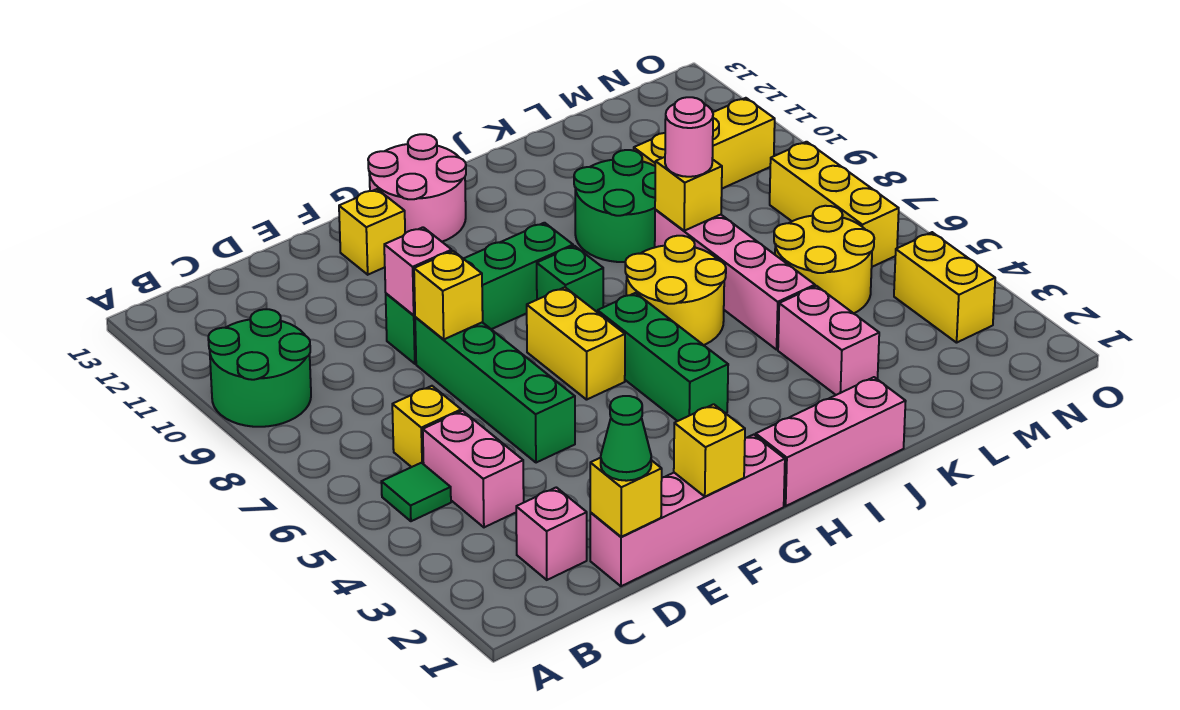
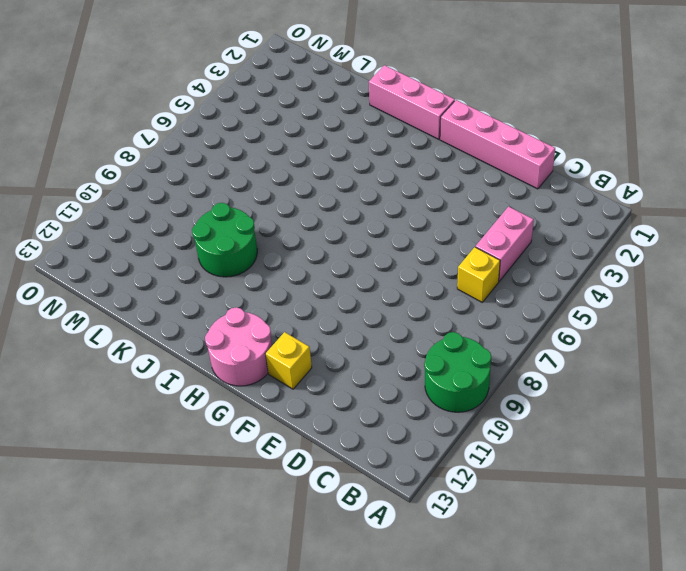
none -> green 1x1 tile [381,463,451,521]
none -> pink 1x1 brick [516,487,587,580]
none -> green 1x4 brick [415,317,575,463]

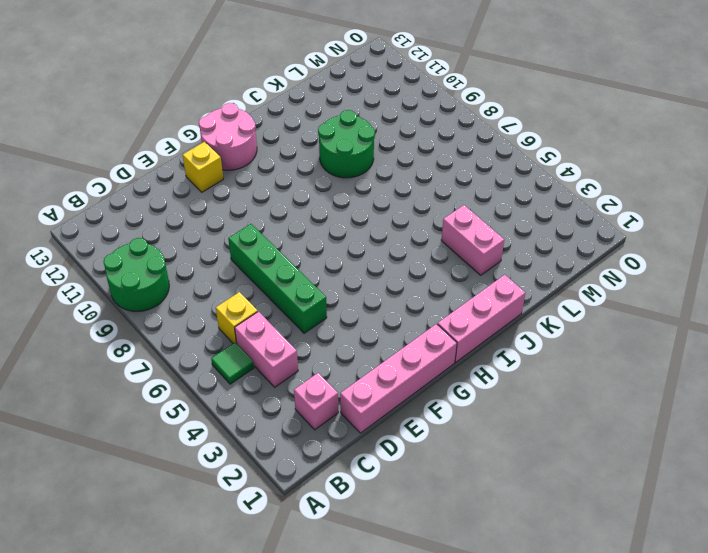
none -> green 1x4 brick [386,223,573,364]
none -> yellow 1x2 brick [527,287,625,400]
none -> green 1x3 brick [598,293,728,421]

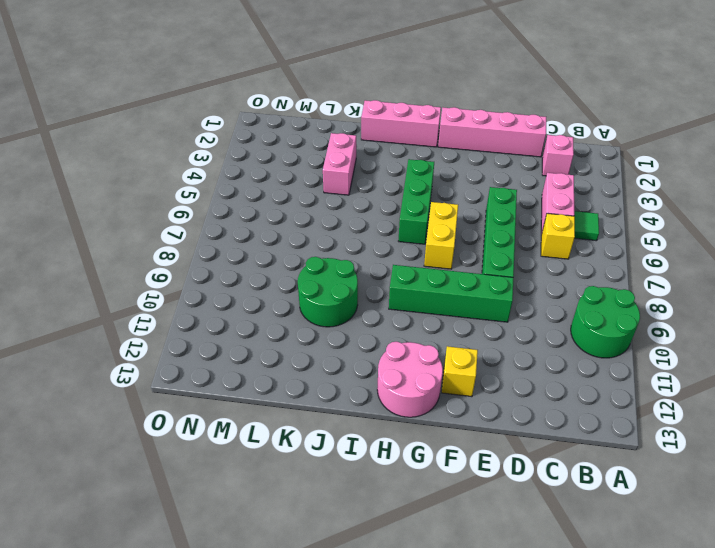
none -> green 1x1 brick [537,246,603,312]
none -> yellow 2x2 round brick [625,236,726,345]
none -> pink 1x4 brick [655,209,815,350]

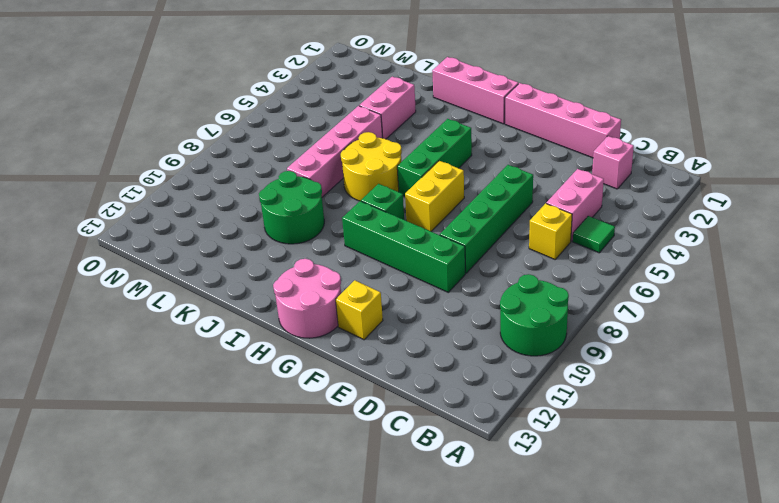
none -> yellow 2x2 round brick [774,206,874,313]
none -> yellow 1x3 brick [634,98,775,188]
none -> yellow 1x2 brick [894,232,995,343]

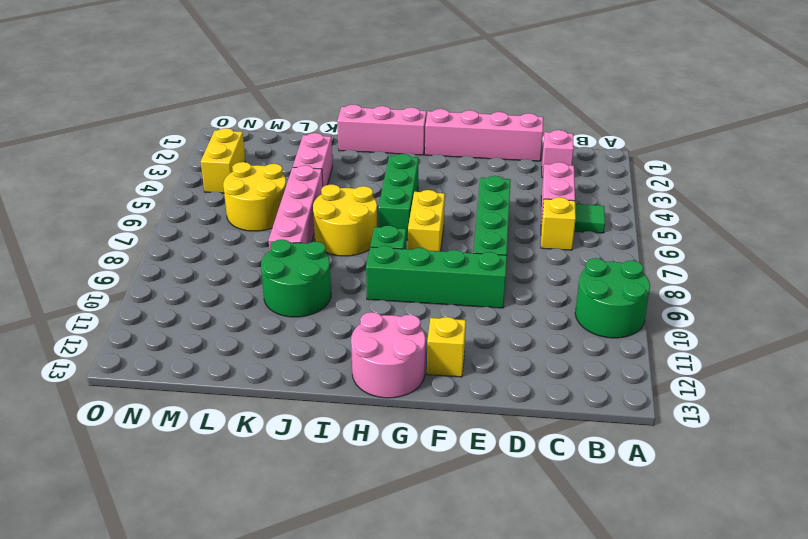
none -> yellow 1x3 brick [634,98,775,188]
none -> yellow 1x3 brick [770,142,899,267]
none -> yellow 1x1 brick [590,458,662,537]

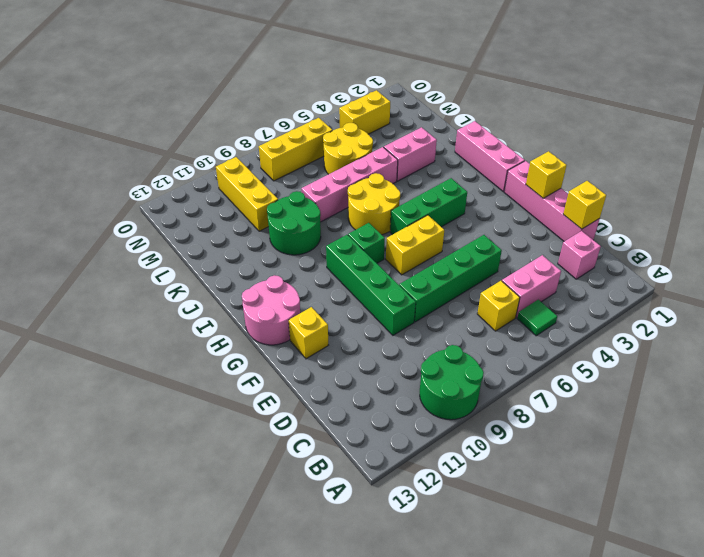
none -> yellow 1x1 brick [414,251,483,340]
none -> pink 1x1 brick [384,227,452,315]
none -> yellow 1x1 brick [655,157,722,231]

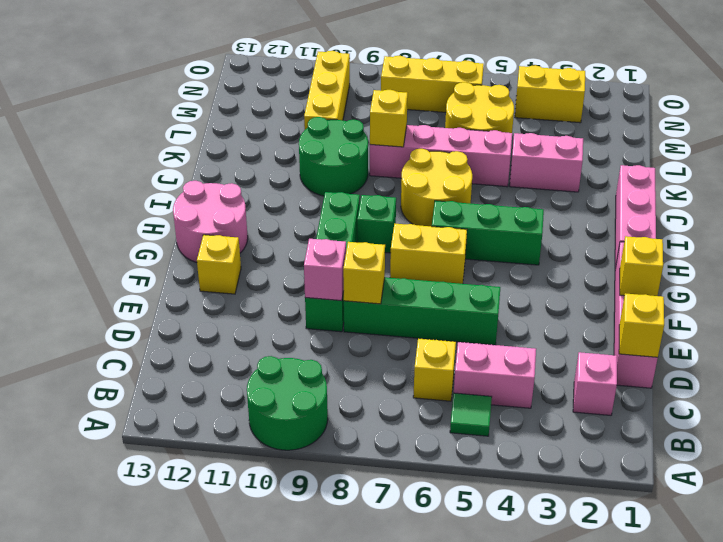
none -> green 1x1 cone [601,396,651,481]
none -> pink 1x1 round brick [665,97,713,177]

